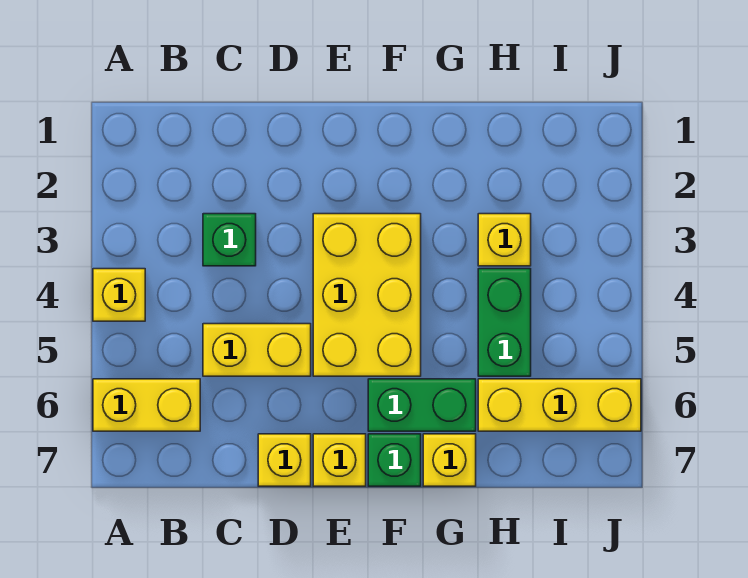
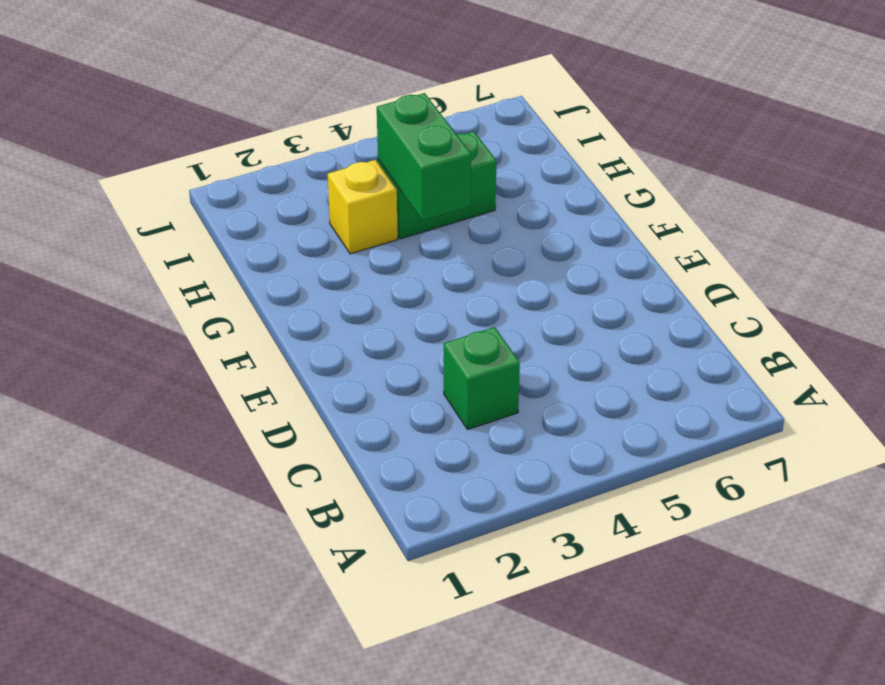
green 1x2 brick [377,93,471,220] -> green 1x2 brick moved to [368,379,476,431]
none -> yellow 1x1 brick [93,269,145,321]
none -> yellow 1x2 brick [93,379,200,431]
none -> yellow 1x2 brick [203,324,311,376]

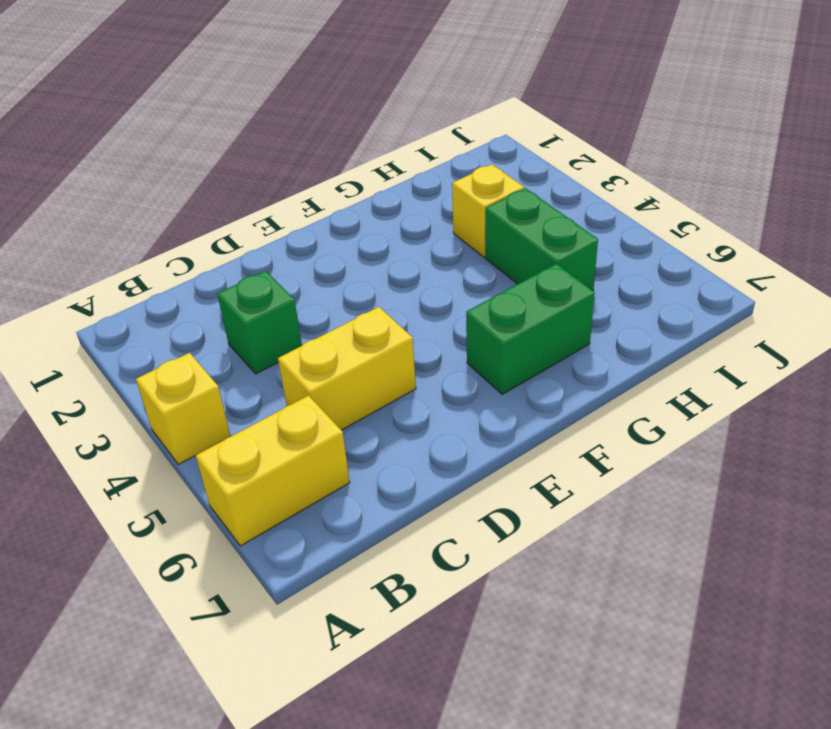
none -> yellow 1x1 brick [258,434,311,486]
none -> yellow 2x3 brick [313,214,421,376]
none -> yellow 1x1 brick [313,434,366,486]

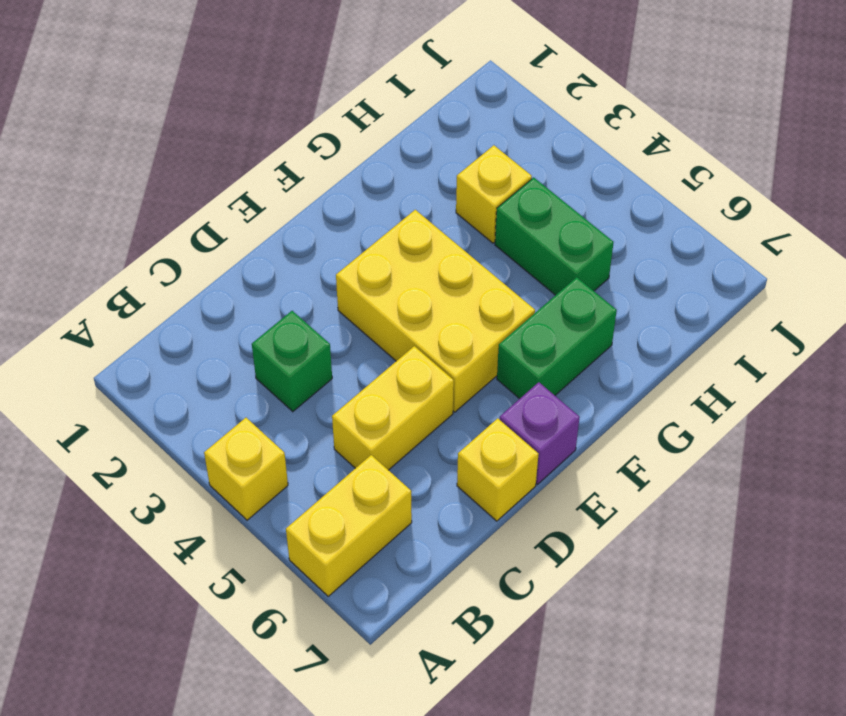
purple 1x1 brick [500,382,580,484] -> yellow 1x1 brick [313,434,366,486]
none -> green 1x1 brick [368,434,421,486]
none -> yellow 1x1 brick [423,434,476,486]
none -> yellow 1x3 brick [478,379,641,431]

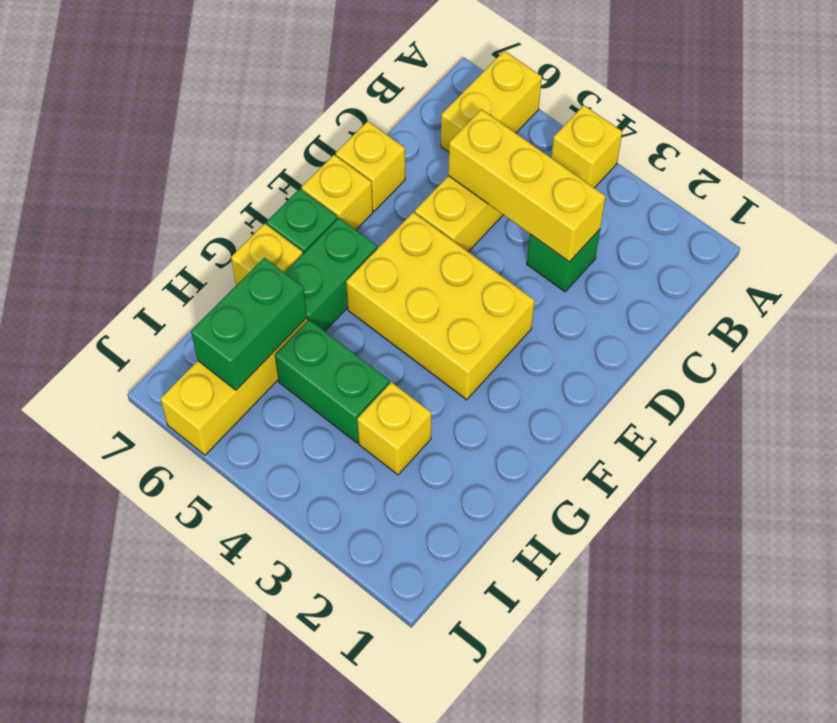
yellow 1x3 brick [448,110,606,262] -> none
green 1x2 brick [191,258,307,390] -> none

